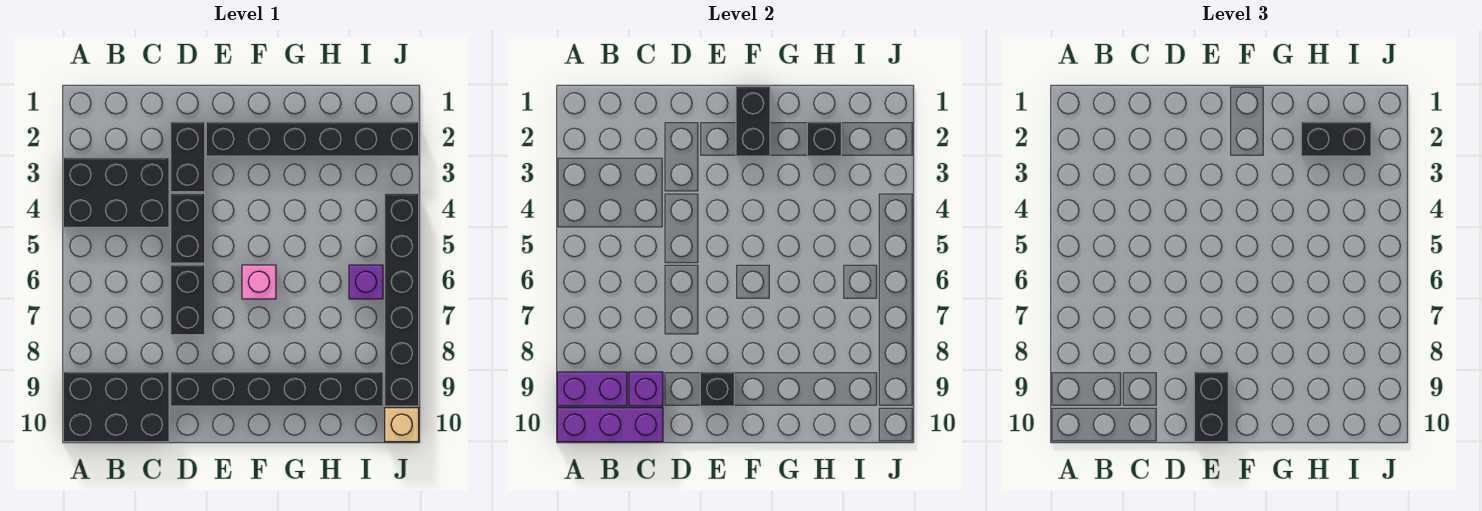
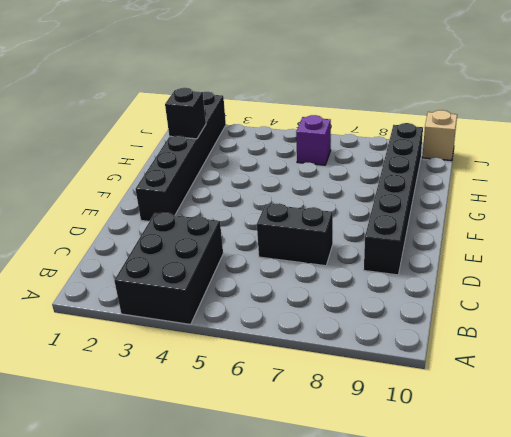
none -> black 2x3 brick [63,372,169,442]
none -> black 1x2 brick [171,122,205,192]
none -> black 1x2 brick [171,193,205,263]

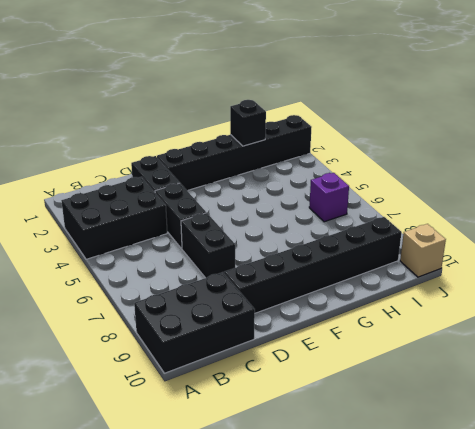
none -> pink 1x1 brick [242,265,276,299]
none -> black 1x6 brick [385,193,419,406]
none -> purple 1x2 brick [557,372,627,406]

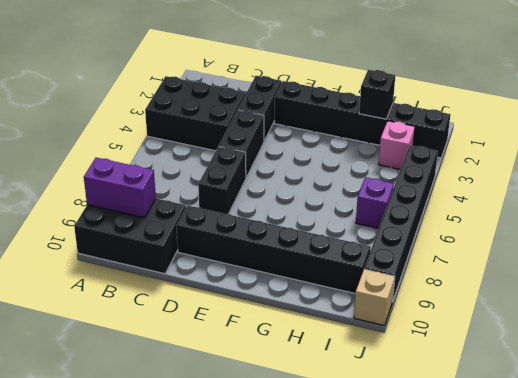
pink 1x1 brick [379,121,415,169] -> pink 1x1 brick moved to [242,265,276,299]
none -> purple 1x3 brick [557,408,663,442]
none -> purple 1x1 brick [629,372,663,406]
none -> black 1x1 brick [700,372,734,406]

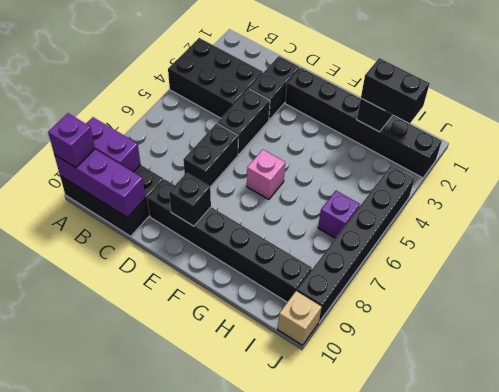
purple 1x1 brick [48,113,95,168] -> purple 1x1 brick moved to [629,372,663,406]
none -> black 1x2 brick [736,86,770,156]
none -> black 1x2 brick [1194,372,1228,442]

